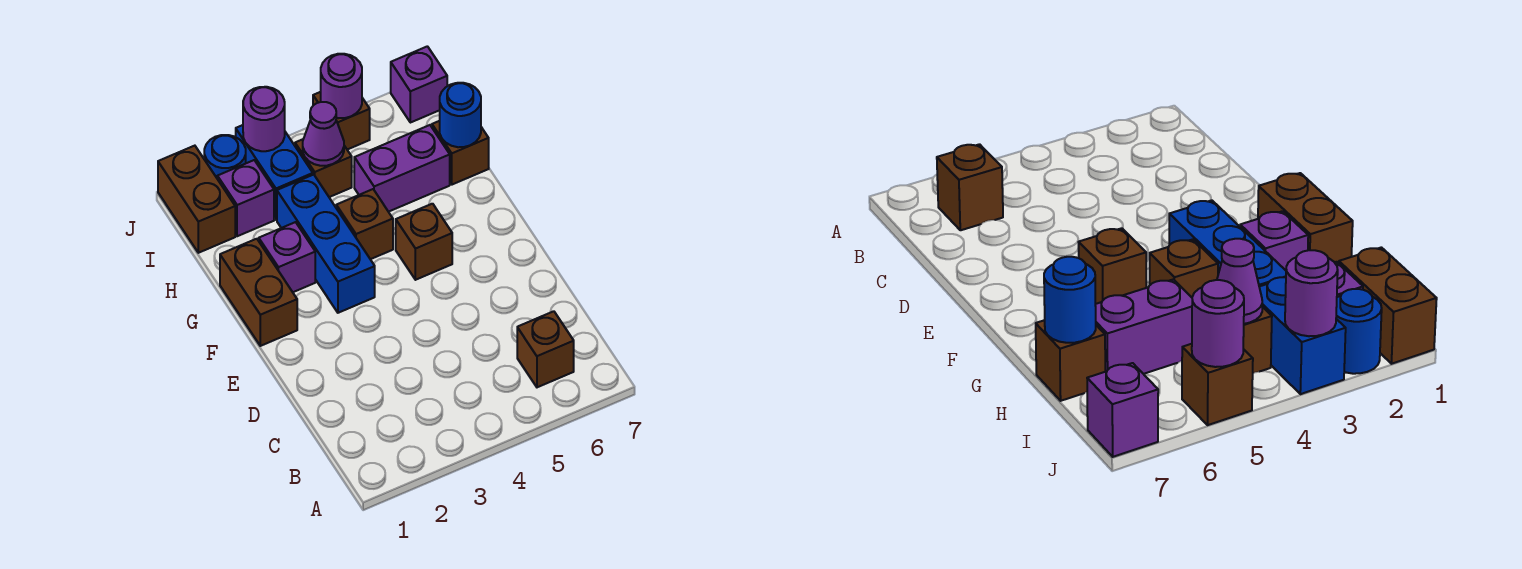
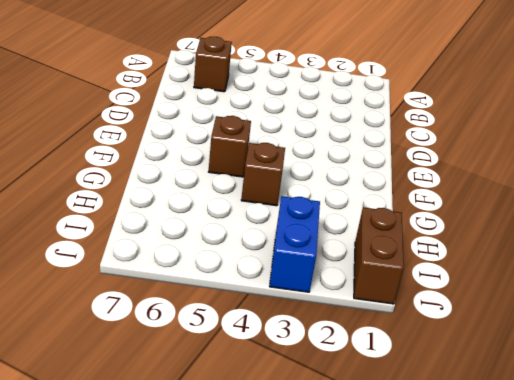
none -> brown 1x2 brick [220,239,297,346]
none -> blue 1x3 brick [277,175,375,313]
none -> purple 1x1 brick [259,222,315,292]

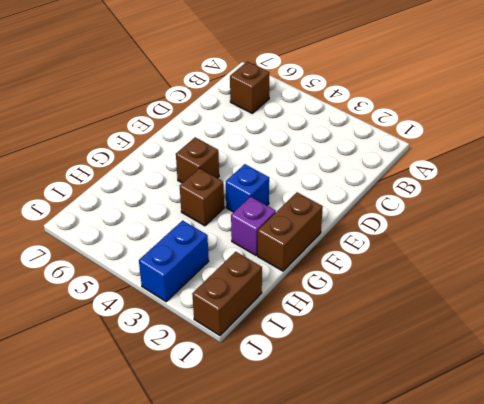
blue 1x1 brick [226,164,269,212] -> blue 1x3 brick [277,175,375,313]
none -> purple 1x2 brick [354,125,450,212]
none -> brown 1x1 brick [432,121,489,185]
none -> purple 1x1 brick [217,160,274,236]

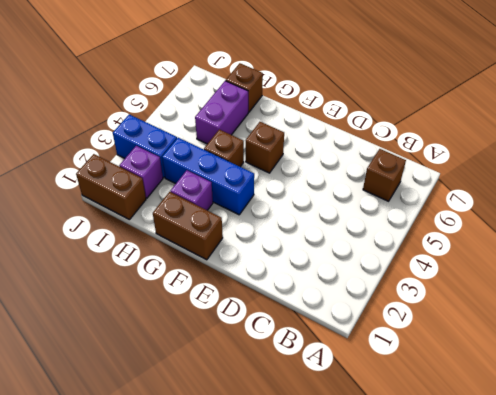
none -> brown 1x1 brick [295,139,352,197]
none -> blue 1x1 round brick [204,135,246,178]
none -> brown 1x1 brick [313,92,370,150]

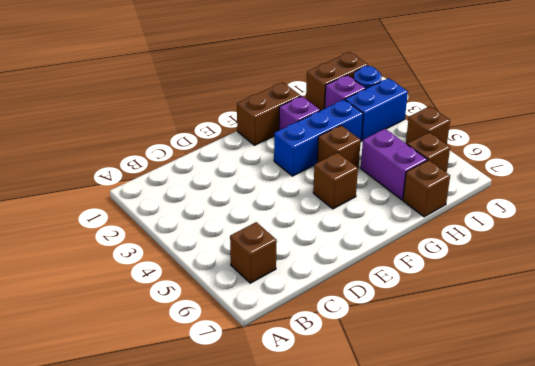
brown 1x1 brick [407,132,450,173] -> brown 1x1 brick moved to [295,139,352,197]
none -> purple 1x1 brick [391,46,447,123]
none -> blue 1x1 round brick [440,83,481,147]
none -> purple 1x1 cone [303,102,344,166]

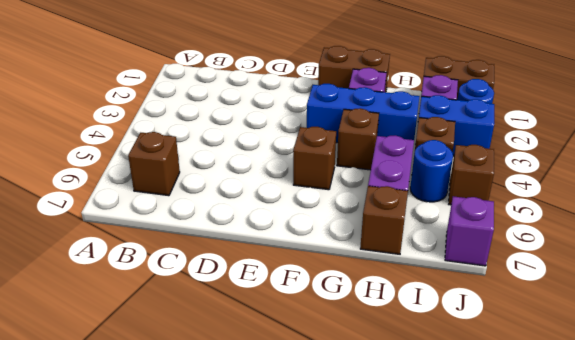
blue 1x1 round brick [410,140,453,202] -> blue 1x1 round brick moved to [440,83,481,147]
none -> purple 1x1 cone [303,102,344,166]
none -> purple 1x1 round brick [243,87,285,151]
none -> purple 1x1 round brick [321,54,362,118]

